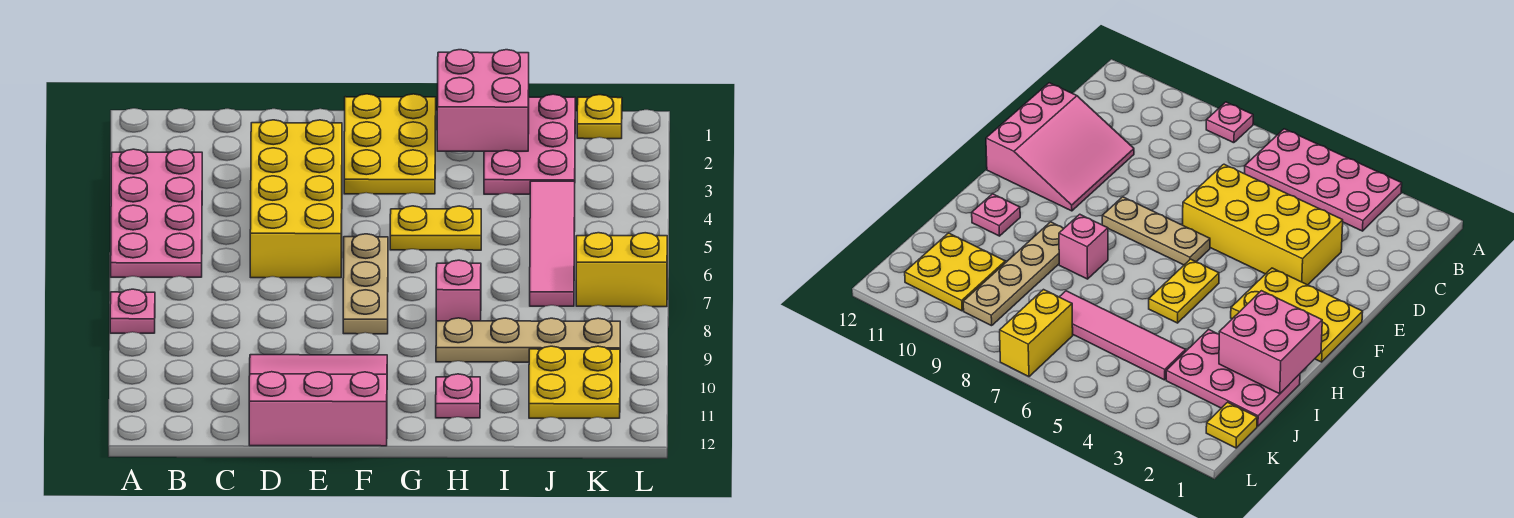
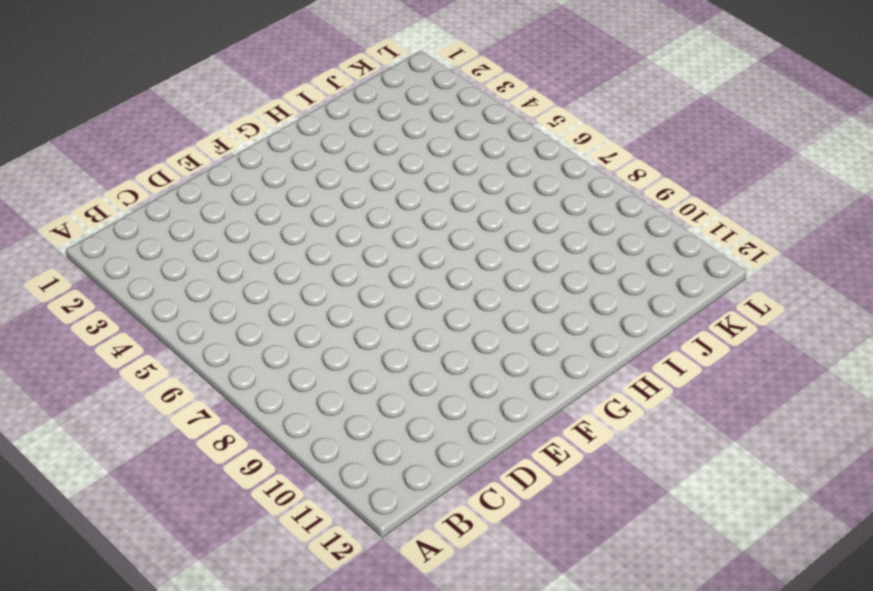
none -> pink 2x4 plate [111,149,202,277]
none -> pink 1x1 plate [110,289,155,333]
none -> yellow 2x4 brick [250,120,342,278]

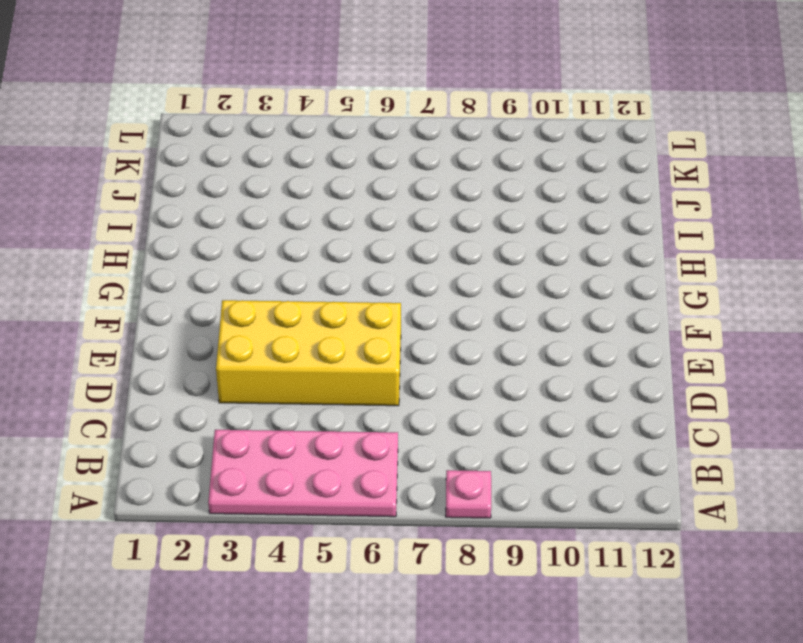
none -> pink 3x3 slope [249,355,387,446]
none -> yellow 2x3 plate [344,94,436,194]
none -> tan 1x3 plate [343,234,388,334]

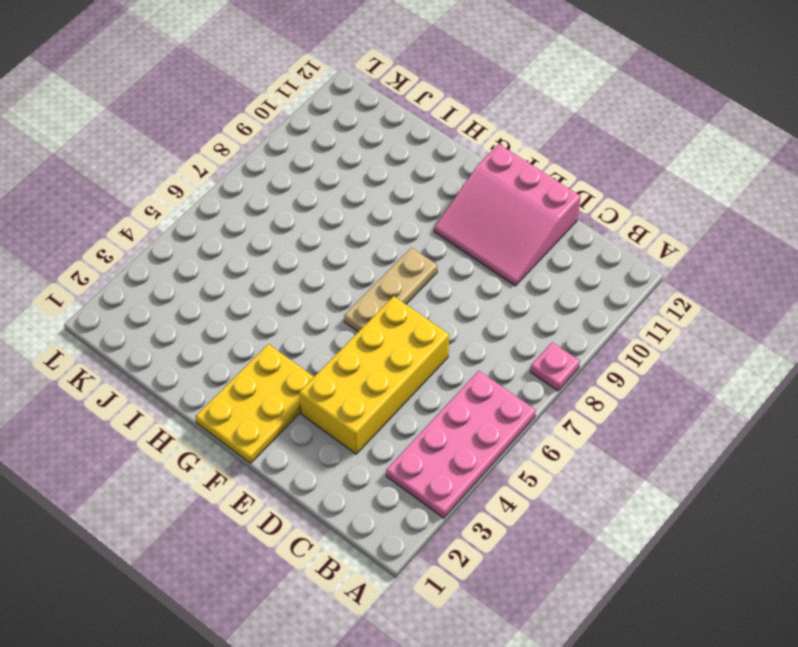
none -> yellow 1x2 plate [390,206,481,250]
none -> pink 1x1 brick [436,260,481,321]
none -> tan 1x4 plate [436,318,620,362]

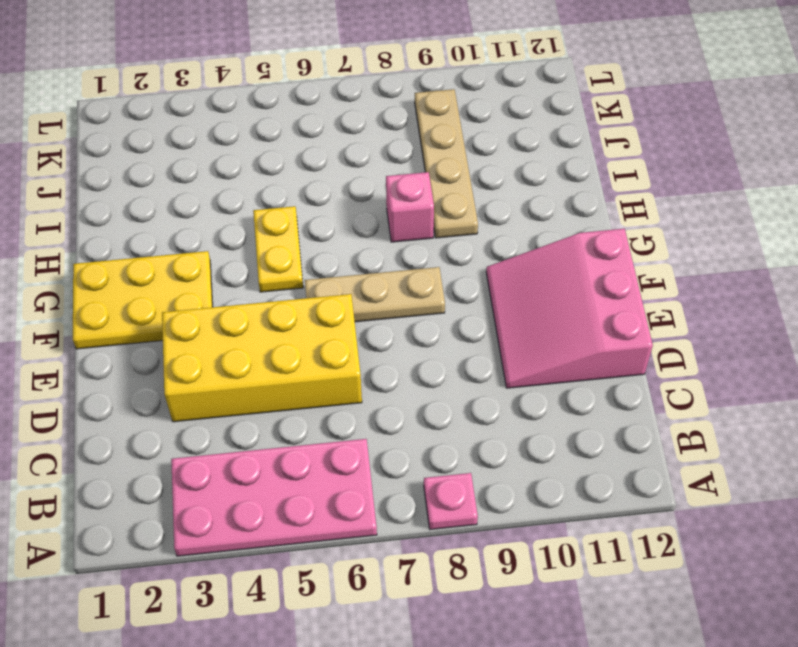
none -> pink 1x1 plate [436,374,480,418]
none -> pink 2x3 plate [484,94,575,194]
none -> pink 1x4 tile [530,181,575,306]

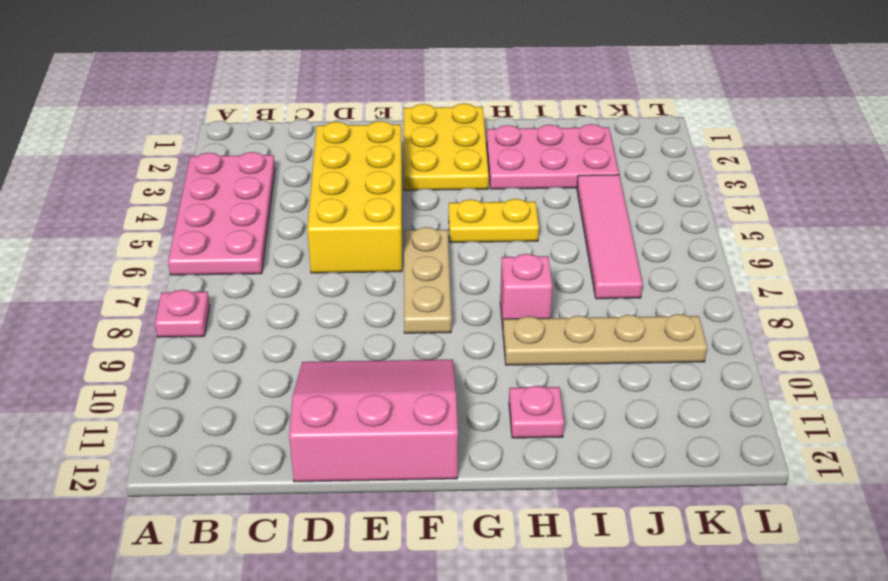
pink 2x3 plate [487,124,619,189] -> pink 2x3 plate turned to [484,94,575,194]
none -> yellow 2x2 plate [529,346,620,418]
none -> yellow 1x1 plate [577,95,622,139]
none -> yellow 1x2 brick [576,233,667,307]

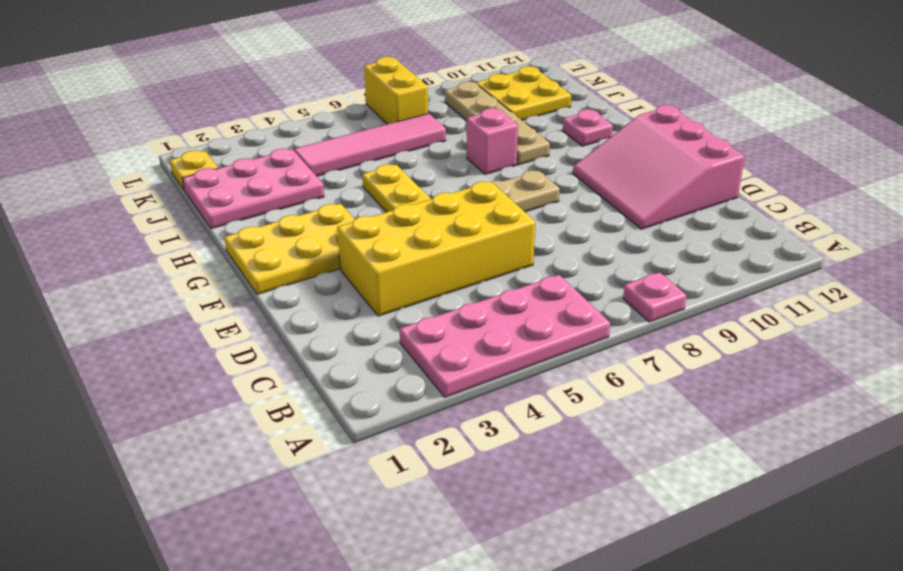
none -> pink 2x2 brick [437,50,529,151]

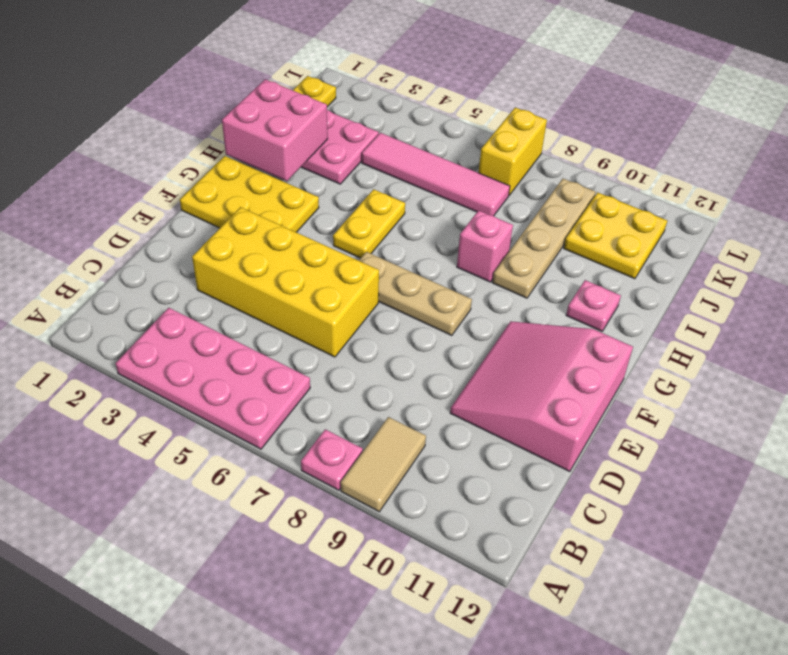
tan 1x2 tile [341,417,426,512] -> none

